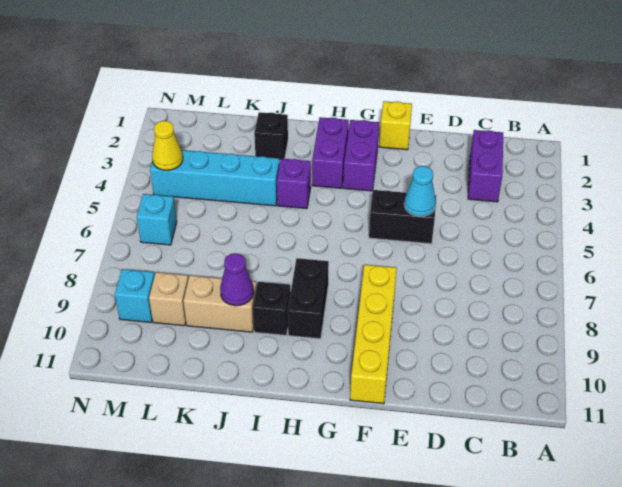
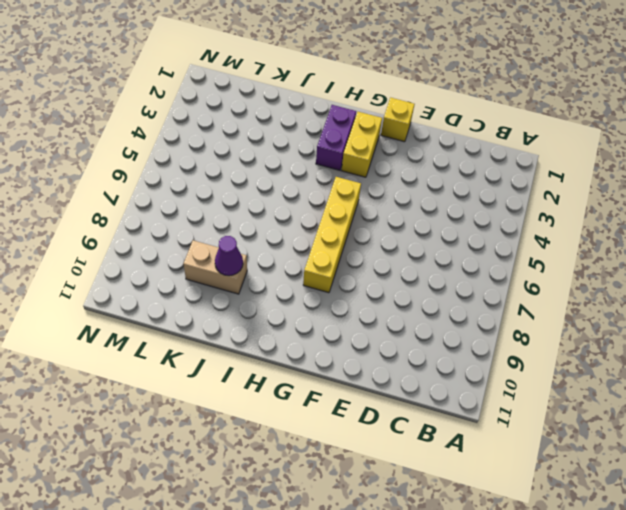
yellow 1x2 brick [342,112,382,177] -> purple 1x2 brick [343,120,379,191]
yellow 1x4 brick [303,177,361,293] -> yellow 1x4 brick moved to [350,265,397,404]
none -> purple 1x2 brick [468,130,503,202]
none -> black 1x2 brick [369,190,436,244]
none -> black 1x2 brick [288,258,329,339]

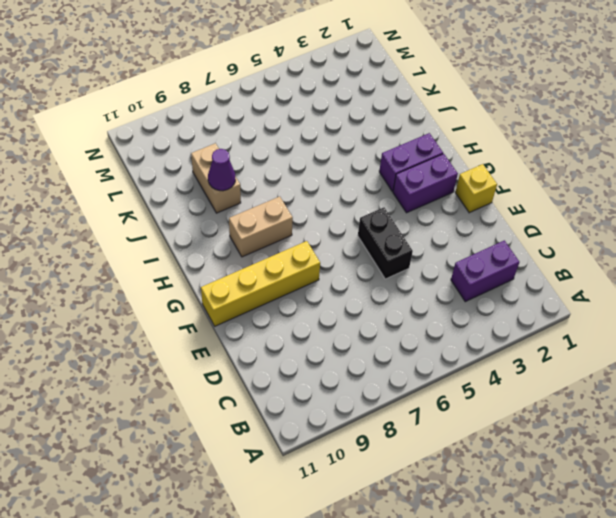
tan 1x2 brick [229,197,293,257] -> black 1x2 brick [288,258,329,339]
none -> purple 1x1 brick [277,158,311,209]
none -> black 1x1 brick [253,282,291,335]
none -> black 1x1 brick [254,112,288,161]

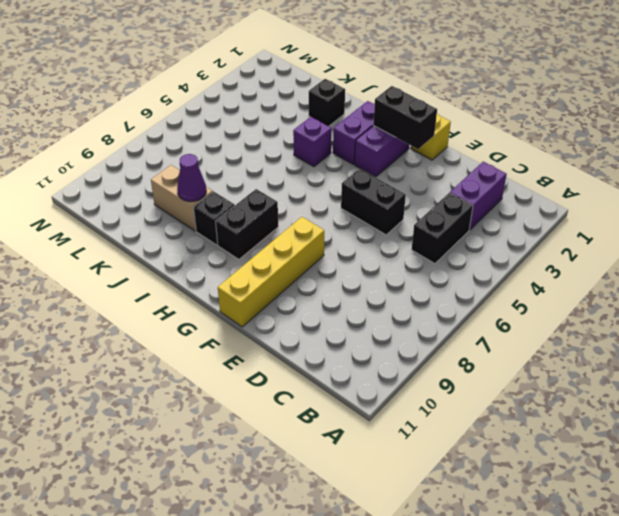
black 1x2 brick [412,193,473,264] -> none
black 1x2 brick [373,86,437,149] -> none
none -> cyan 1x4 brick [150,150,279,206]
none -> tan 1x1 brick [149,272,188,326]
none -> cyan 1x1 brick [137,194,177,245]

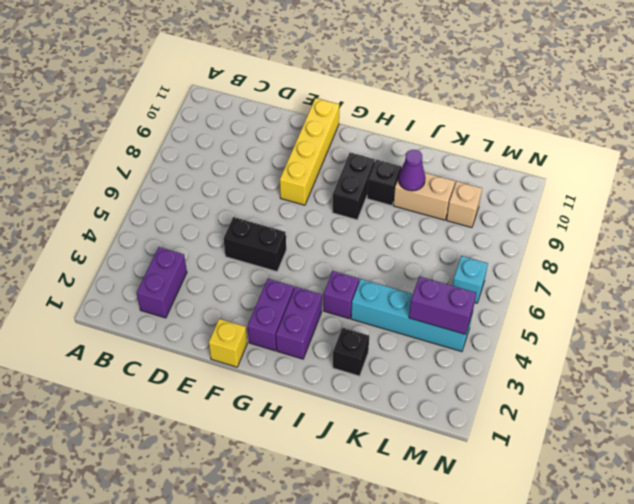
purple 1x2 brick [409,276,476,334] -> yellow 1x1 cone [152,121,183,170]
none -> cyan 1x1 brick [115,269,155,322]
none -> cyan 1x1 cone [404,166,436,217]

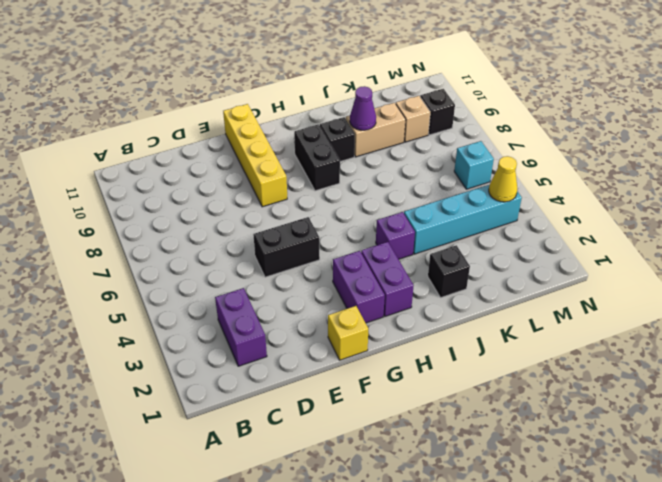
black 1x1 brick [420,89,455,135] -> cyan 1x1 brick [115,269,155,322]
none -> cyan 1x1 cone [404,166,436,217]

